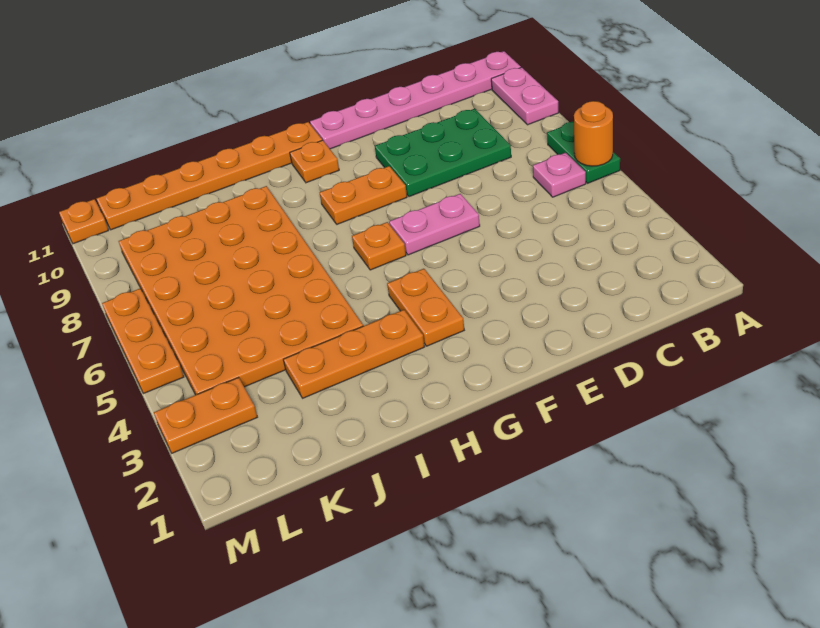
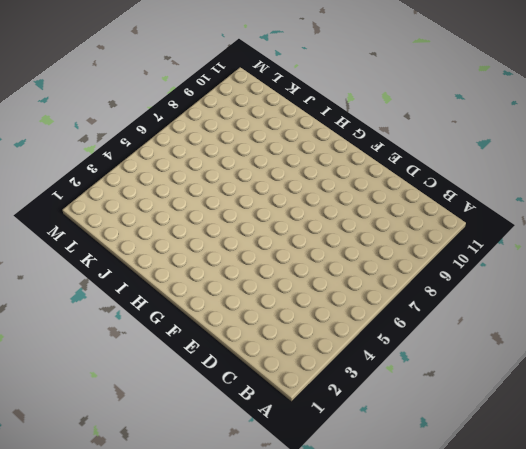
none -> green 1x2 plate [547,122,620,183]
none -> pink 1x2 plate [491,67,559,125]
none -> pink 1x6 plate [310,51,521,149]

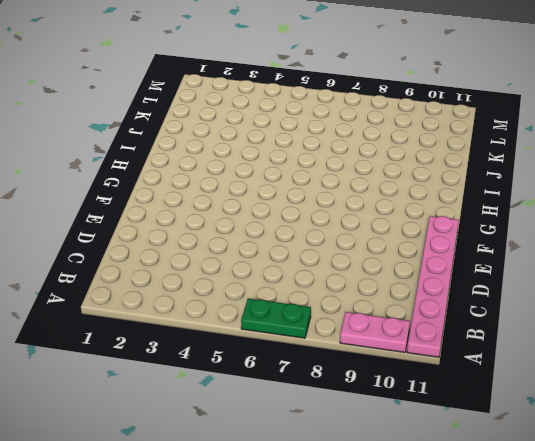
none -> pink 1x1 plate [533,153,586,197]
none -> green 2x3 plate [375,109,511,197]
none -> pink 1x2 plate [389,194,480,255]

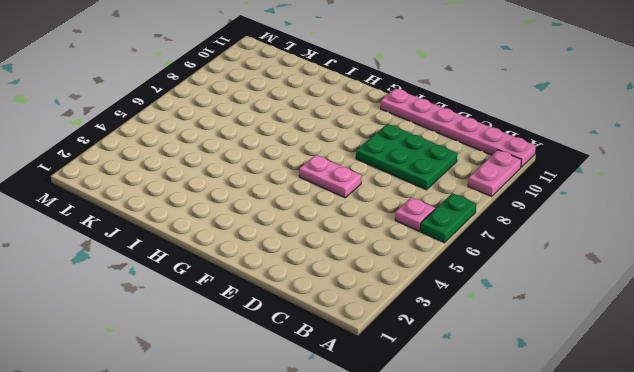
none -> orange 1x2 plate [320,166,407,224]
none -> orange 1x2 plate [387,269,464,346]
none -> orange 1x1 plate [352,222,406,270]

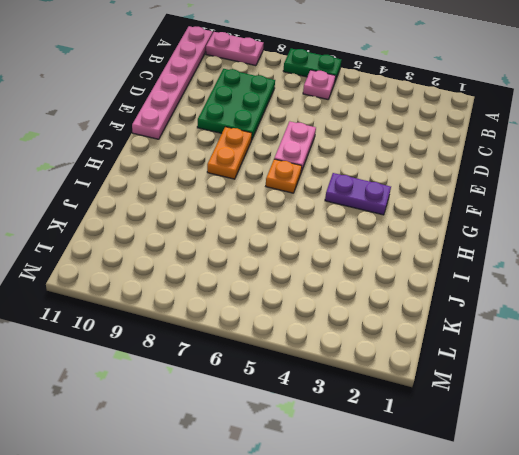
purple 1x2 plate [325,173,391,215] -> orange 1x2 plate [387,269,464,346]
none -> orange 1x1 plate [290,140,339,183]
none -> orange 1x6 plate [96,122,322,230]
none -> orange 1x3 plate [283,310,425,398]

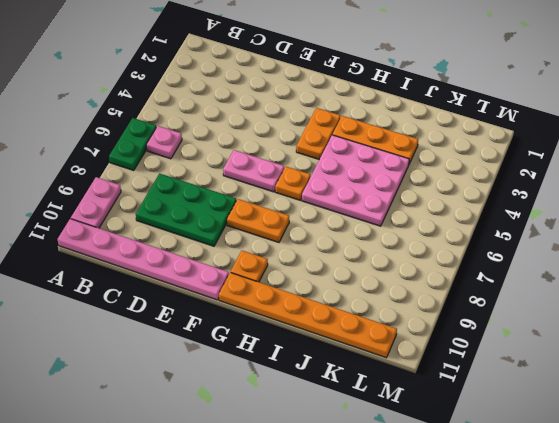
pink 3x3 plate [302,135,409,226] -> orange 4x6 plate [119,186,363,395]
none -> orange 1x2 plate [154,378,257,453]
none -> orange 1x3 plate [102,288,184,394]
none -> orange 1x1 plate [59,199,109,244]

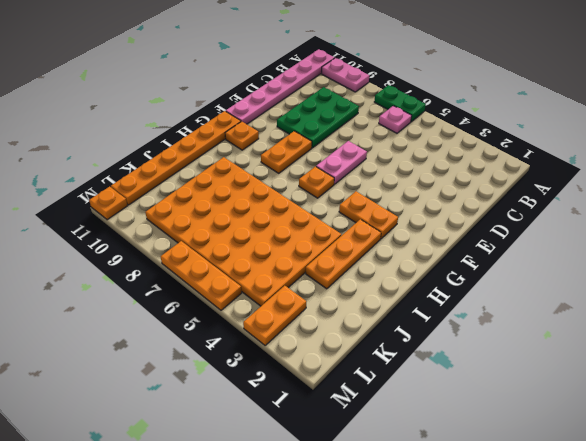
none -> orange 1x1 round brick [574,101,613,166]

